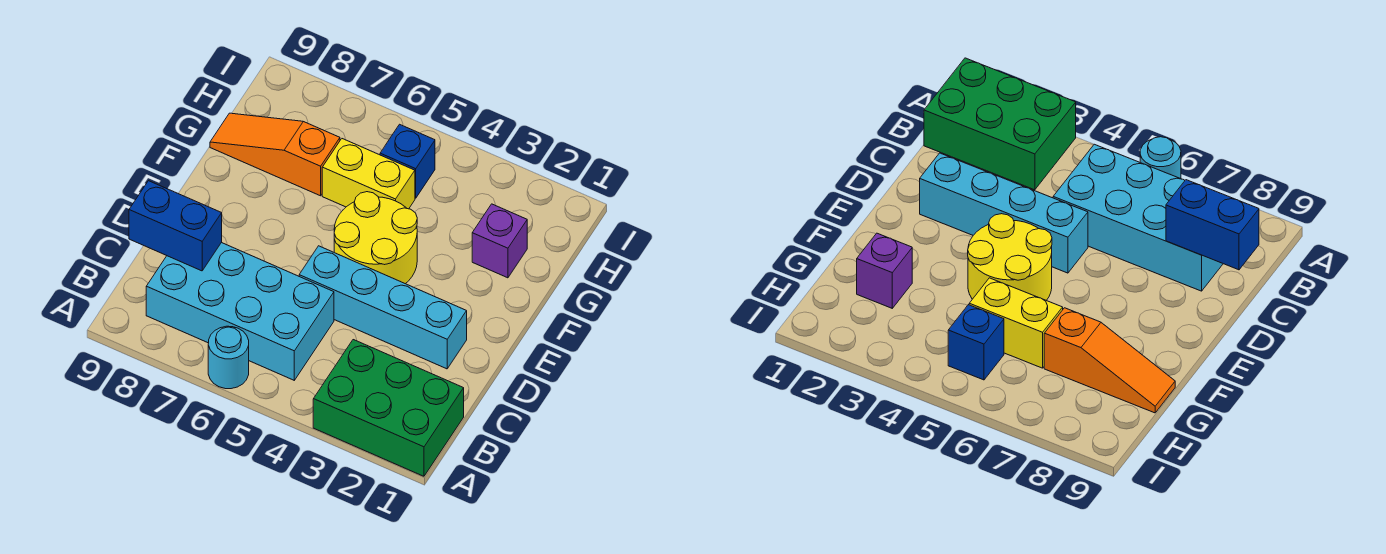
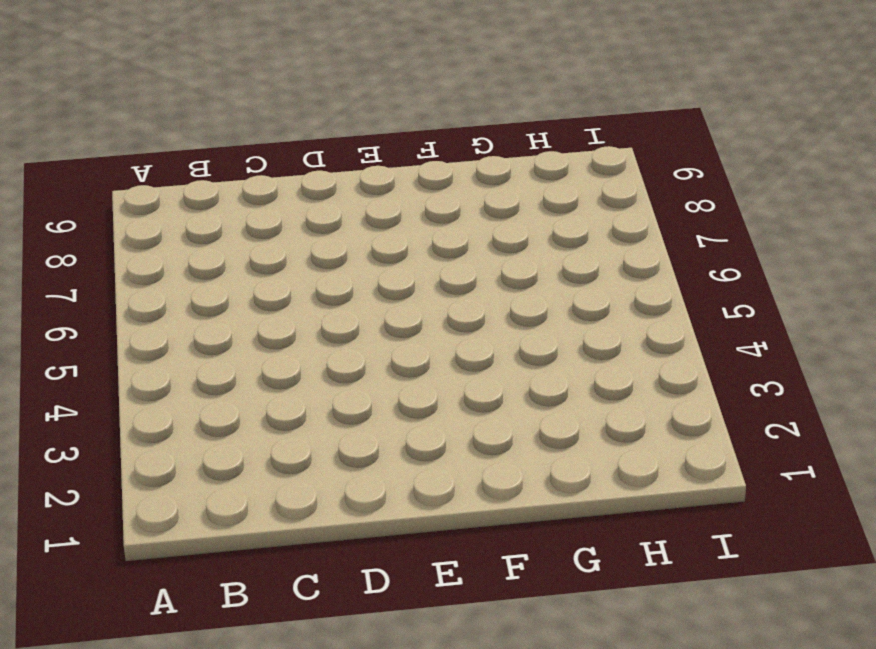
none -> green 2x3 brick [313,340,464,476]
none -> cyan 1x1 round brick [208,326,249,389]

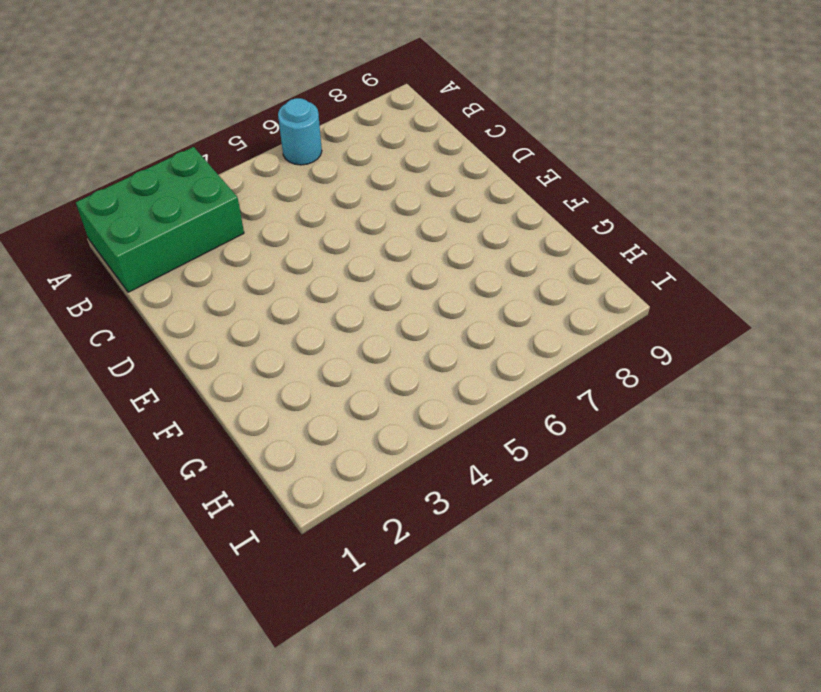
none -> cyan 2x4 brick [146,243,334,380]
none -> cyan 1x4 brick [299,246,467,369]

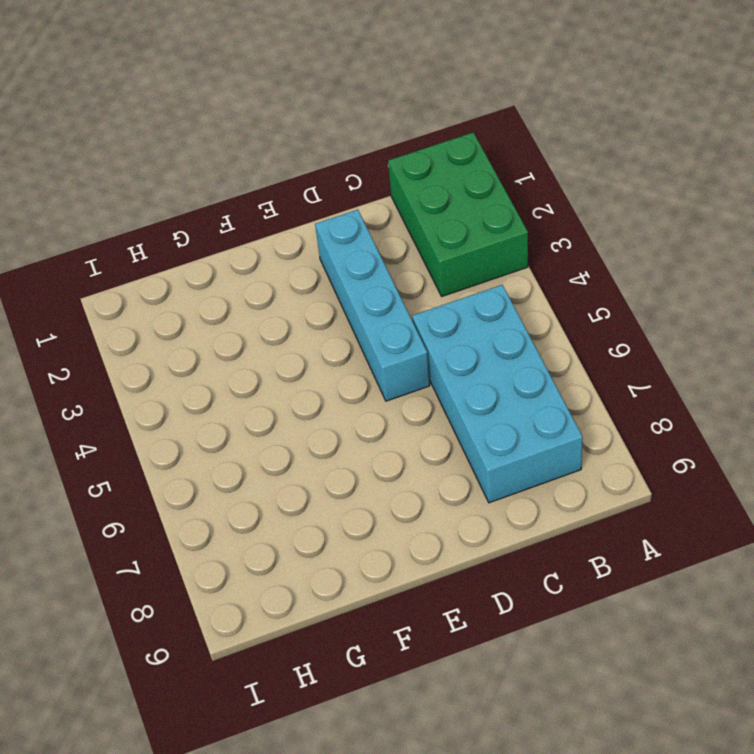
none -> cyan 1x1 round brick [208,326,249,389]
none -> yellow 2x2 round brick [334,192,417,284]

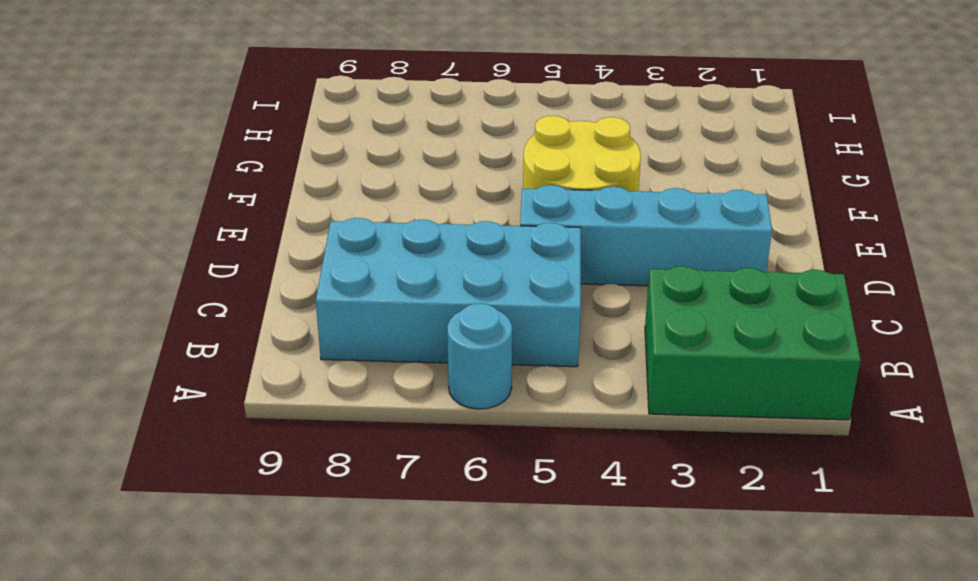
none -> purple 1x1 brick [472,204,527,278]
none -> yellow 1x2 brick [322,139,415,209]

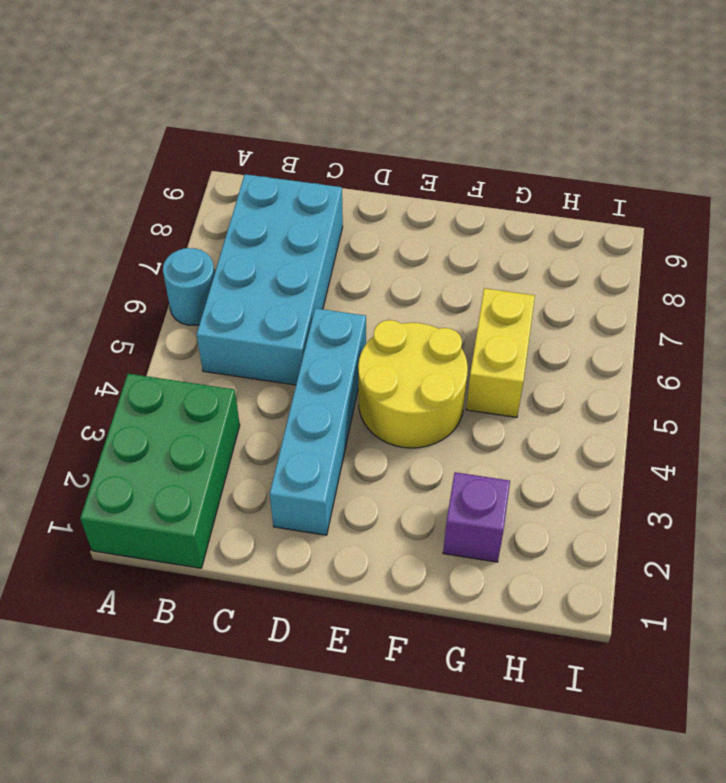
none -> orange 1x3 slope [210,113,340,196]
none -> blue 1x1 brick [380,124,435,198]

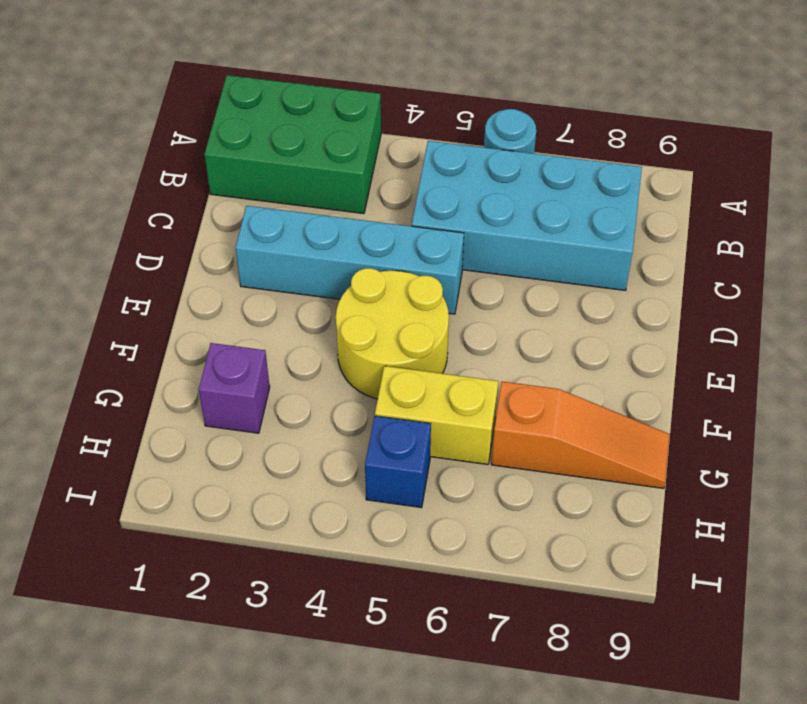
none -> blue 1x2 brick [129,181,222,271]

